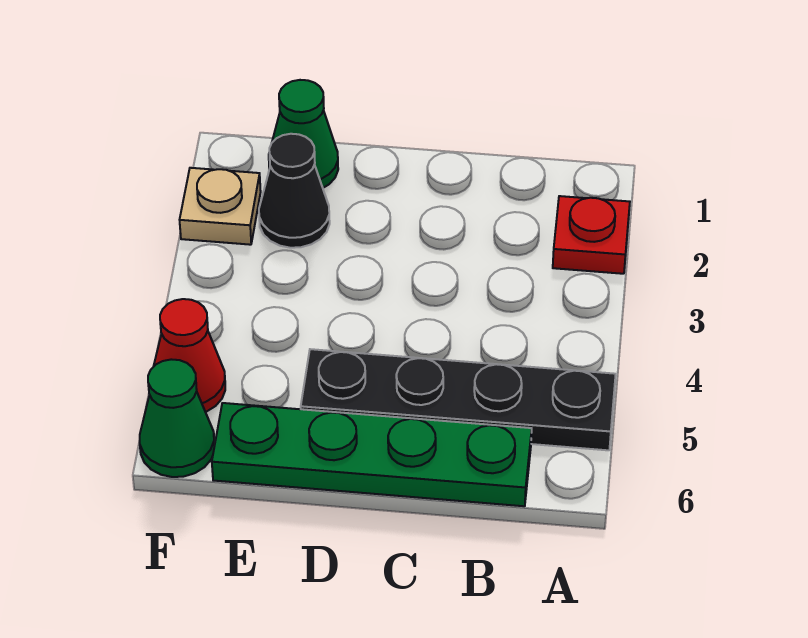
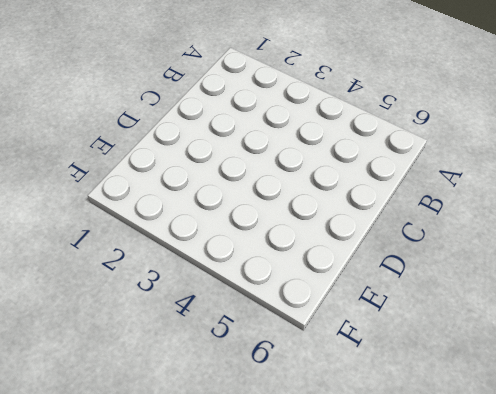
none -> red 1x1 plate [553,196,630,274]
none -> black 1x4 plate [301,349,616,450]

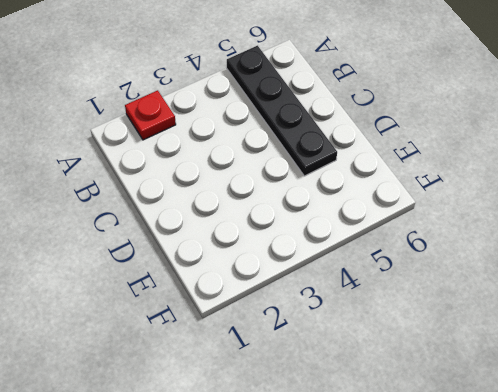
none -> green 1x4 plate [212,403,532,506]
none -> green 1x1 cone [269,80,338,188]

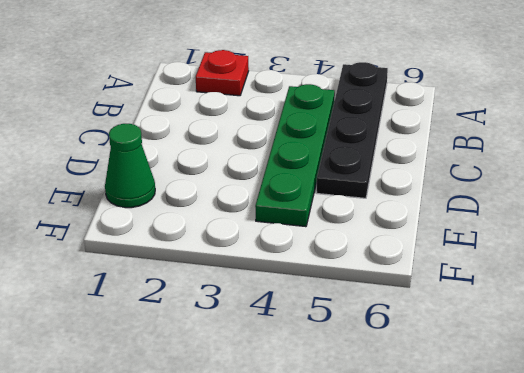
green 1x4 plate [255,84,335,227] -> green 1x4 plate moved to [212,403,532,506]
none -> black 1x1 cone [259,134,330,248]
none -> tan 1x1 plate [180,168,261,245]

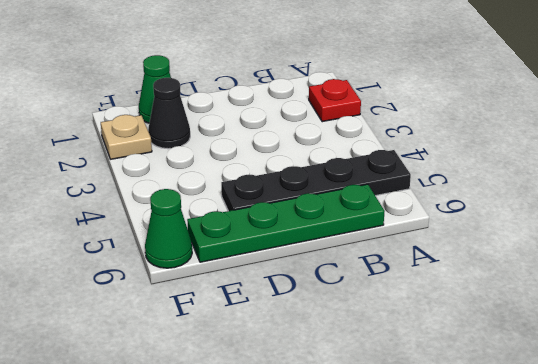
none -> red 1x1 cone [153,299,225,412]

